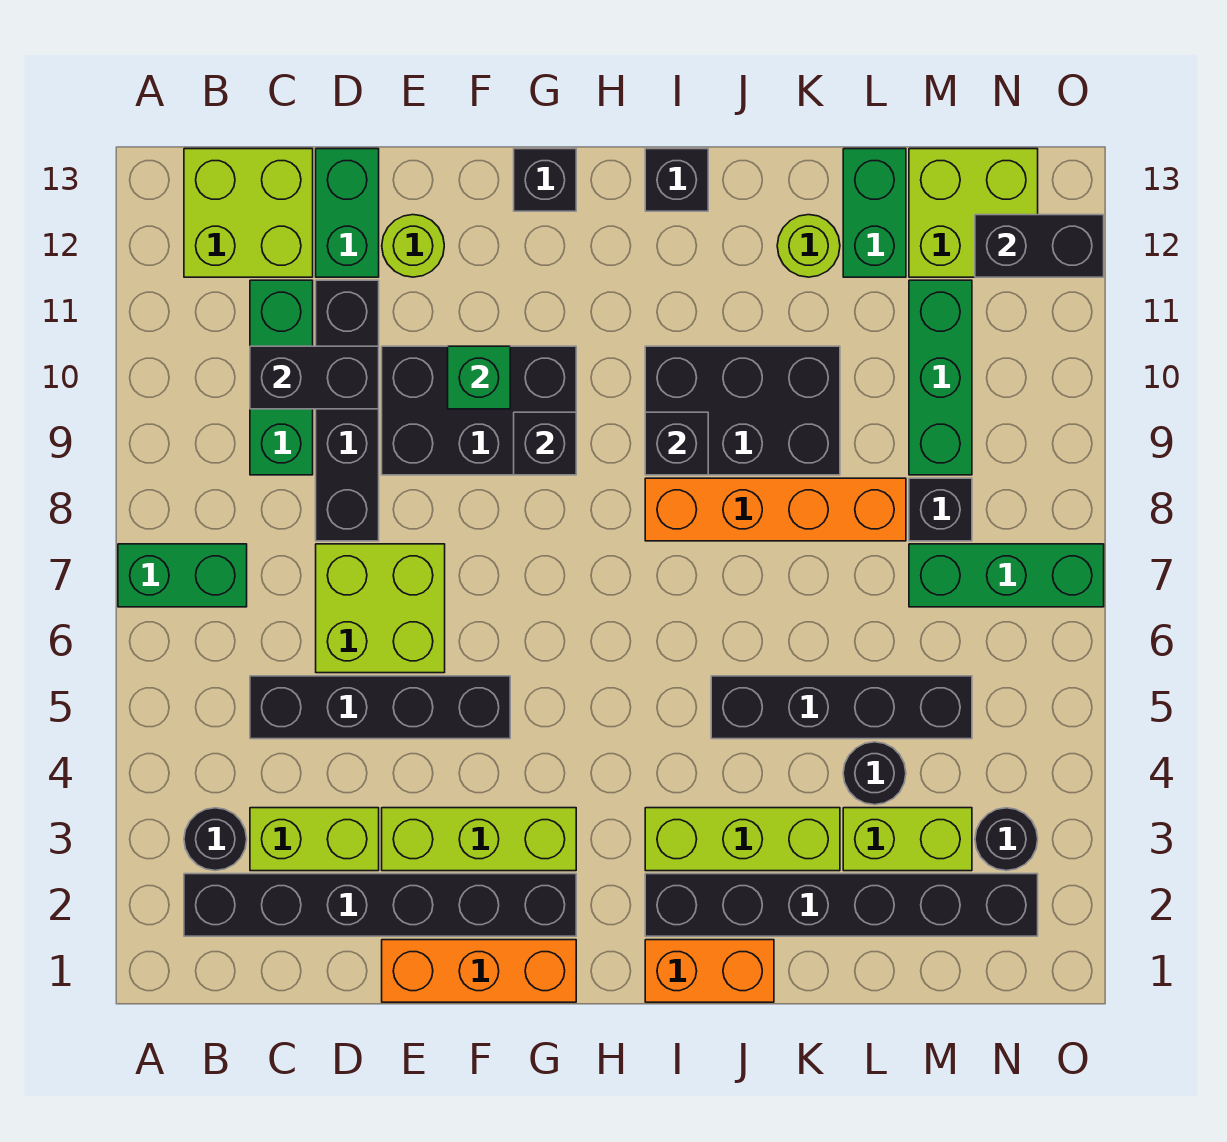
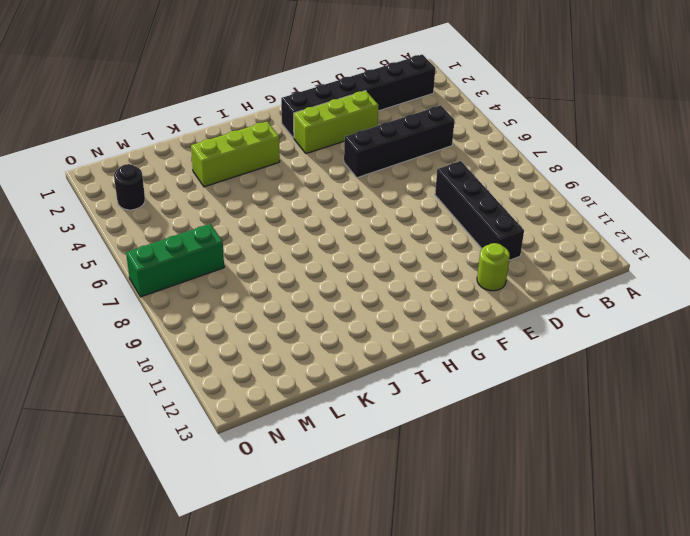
none -> green 1x2 brick [118,544,247,607]
none -> black 1x1 round brick [184,808,247,871]
none -> lime 2x2 brick [184,149,313,277]
none -> lime 1x2 brick [250,808,379,871]

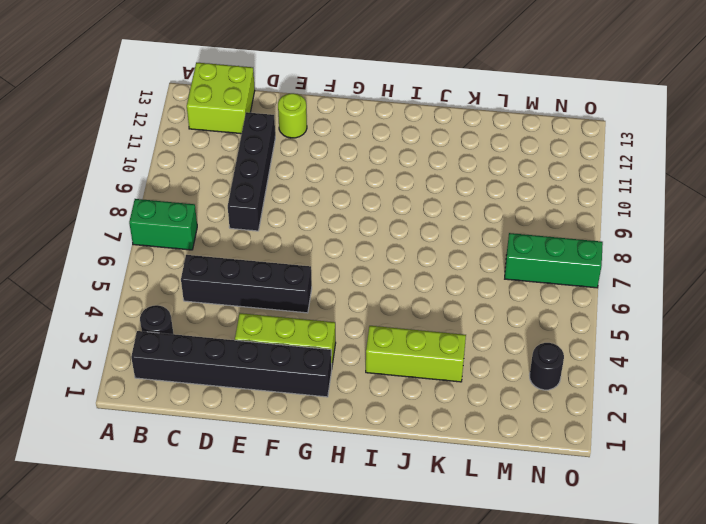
none -> lime 1x2 brick [250,808,379,871]
none -> green 1x3 brick [250,280,313,475]
none -> lime 2x2 brick [316,544,445,673]
none -> green 1x2 brick [316,149,379,277]

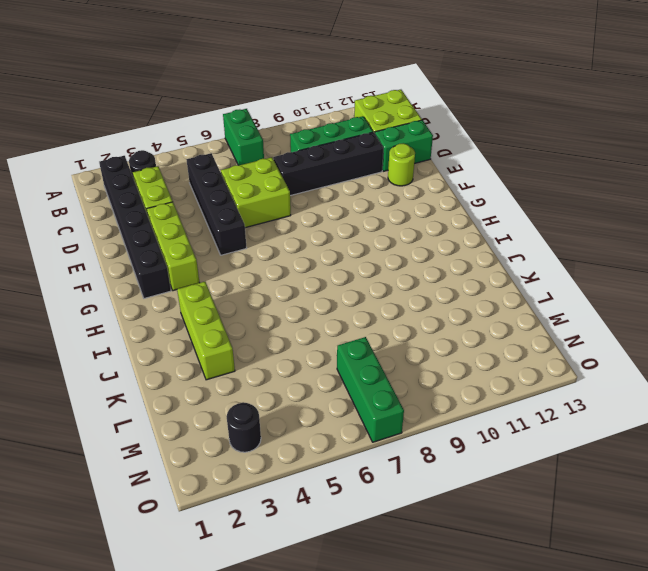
none -> orange 1x3 brick [382,940,576,1002]
none -> black 2x3 brick [382,346,576,475]
none -> black 1x1 brick [514,149,576,211]
none -> orange 1x2 brick [645,940,774,1002]

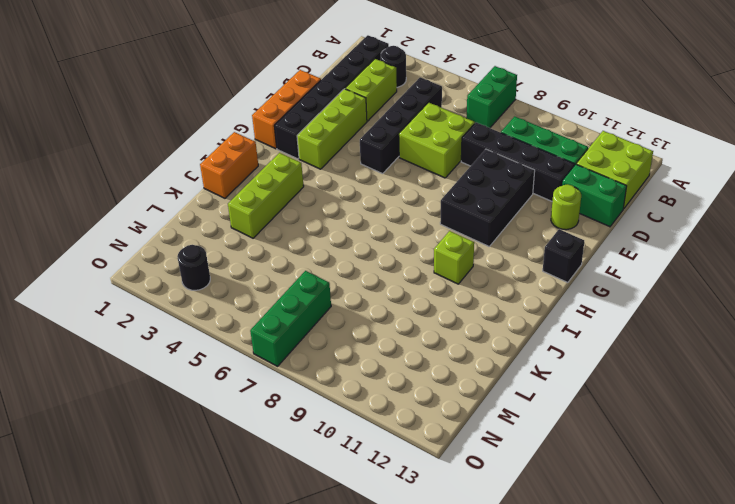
lime 1x1 brick [434,231,474,284] -> black 2x3 brick [645,346,840,475]
none -> black 1x6 brick [645,874,1038,936]
none -> orange 1x4 brick [645,478,906,541]
none -> black 1x1 brick [645,149,708,211]
none -> black 1x4 brick [711,676,972,739]

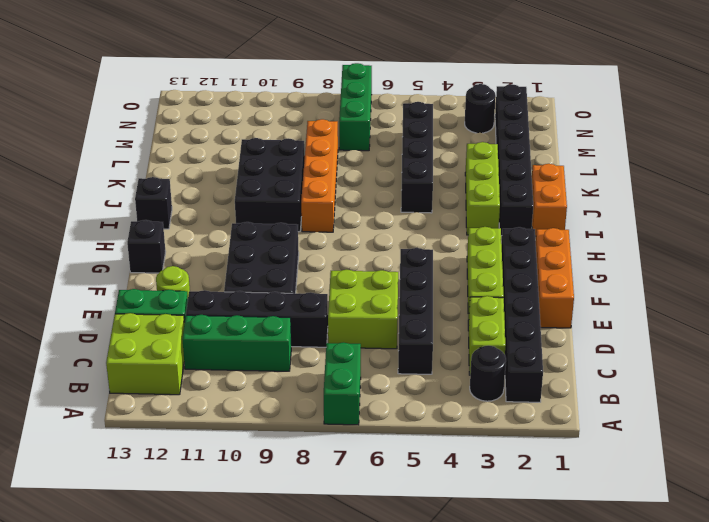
none -> lime 1x1 round brick [777,215,840,277]
none -> lime 1x2 brick [843,808,972,871]
none -> black 1x1 round brick [843,742,906,805]
none -> green 1x2 brick [843,149,906,277]

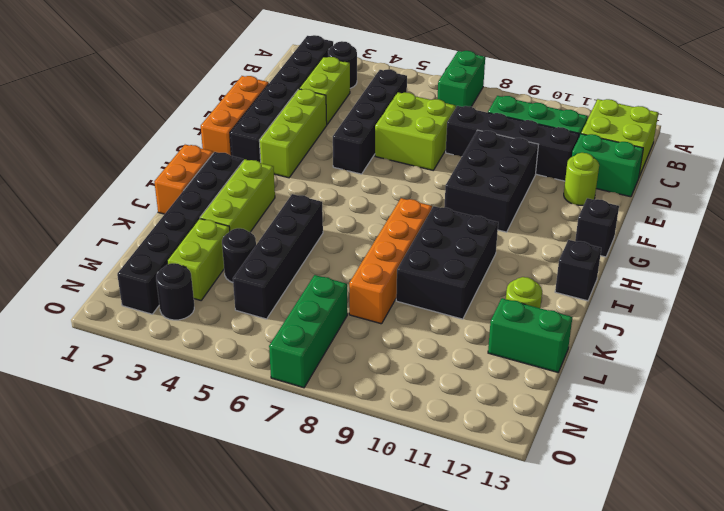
none -> black 1x1 brick [909,478,972,541]
none -> green 1x3 brick [909,280,972,475]
none -> lime 2x2 brick [909,149,1038,277]
none -> black 1x2 brick [250,346,379,409]

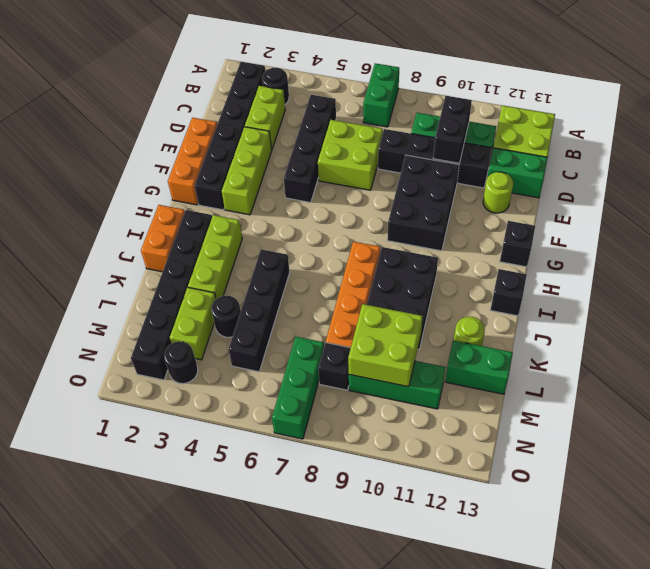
lime 2x2 brick [348,304,423,387] -> lime 2x2 brick moved to [909,149,1038,277]
none -> green 1x1 brick [448,346,510,409]
none -> black 1x1 brick [514,412,576,475]
none -> black 1x1 brick [645,412,708,475]
none -> black 1x2 brick [975,215,1104,277]

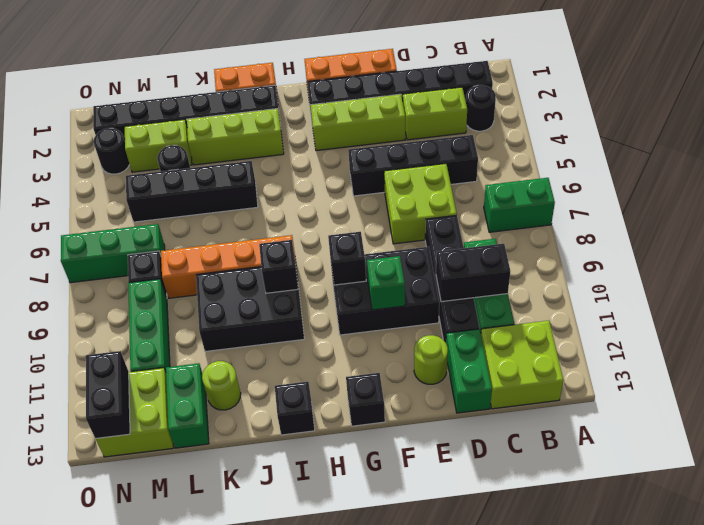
black 1x2 brick [86,351,130,439] -> black 1x2 brick turned to [975,215,1104,277]

